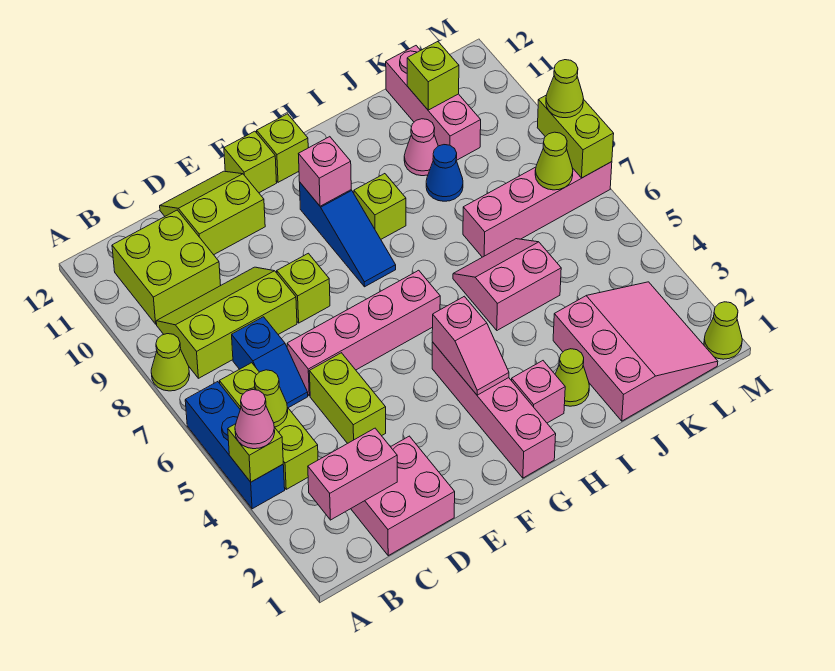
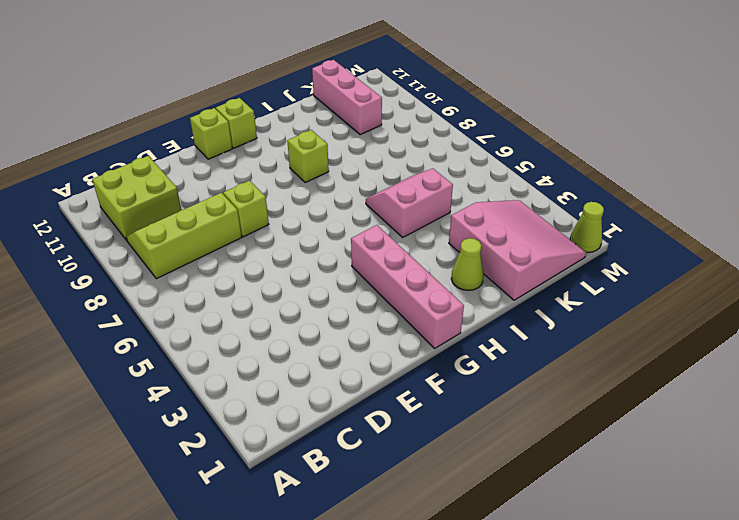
none -> blue 1x3 brick [185,382,285,509]
none -> lime 1x1 cone [151,334,190,391]
none -> lime 1x3 brick [220,363,318,489]
none -> pink 2x2 brick [351,436,455,556]

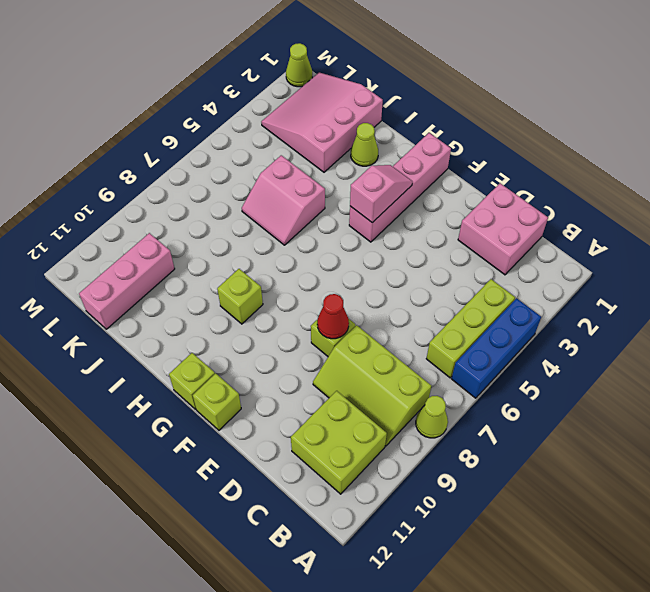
red 1x1 cone [317,294,349,339] -> none
none -> blue 1x2 slope [232,317,308,408]
none -> lime 1x2 brick [309,353,386,443]
none -> pink 1x4 brick [287,270,440,396]
none -> lime 2x2 slope [160,171,265,255]

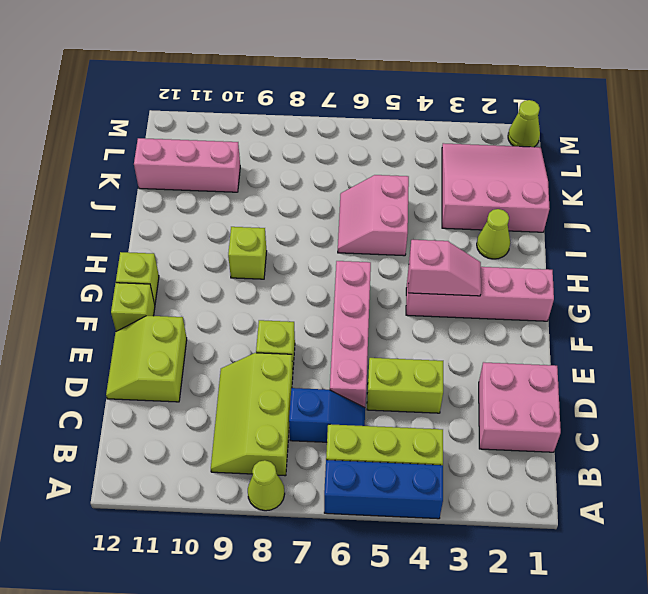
none -> lime 2x2 brick [112,210,221,324]
none -> blue 1x3 slope [300,183,396,287]
none -> pink 1x1 brick [511,361,565,423]
none -> pink 1x4 brick [463,162,612,257]

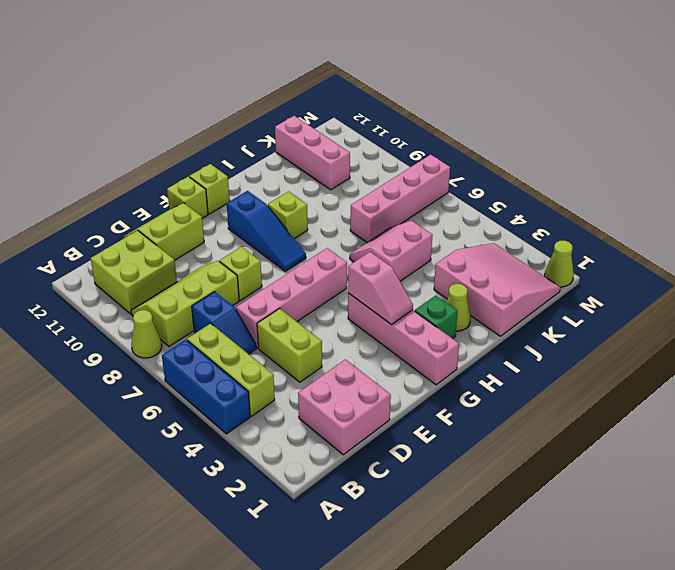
green 1x1 brick [415,295,458,339] -> pink 1x1 brick [511,361,565,423]
none -> blue 1x1 cone [426,145,463,201]
none -> pink 1x1 cone [404,119,438,176]
none -> lime 1x1 brick [228,424,283,482]
none -> pink 1x2 brick [308,428,397,520]

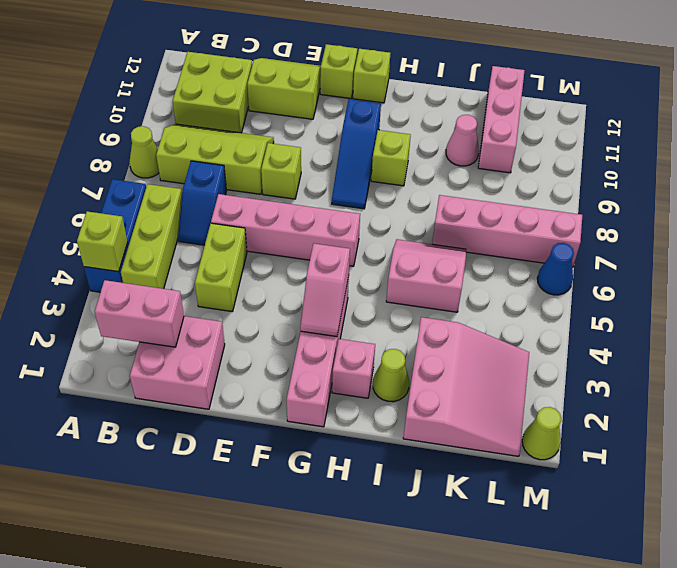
blue 1x1 cone [537,243,574,295] -> blue 1x1 cone moved to [426,145,463,201]
none -> lime 1x1 cone [254,370,288,427]
none -> pink 1x1 brick [299,137,351,206]
none -> lime 1x1 brick [407,42,459,110]
none -> lime 1x1 cone [535,132,573,190]

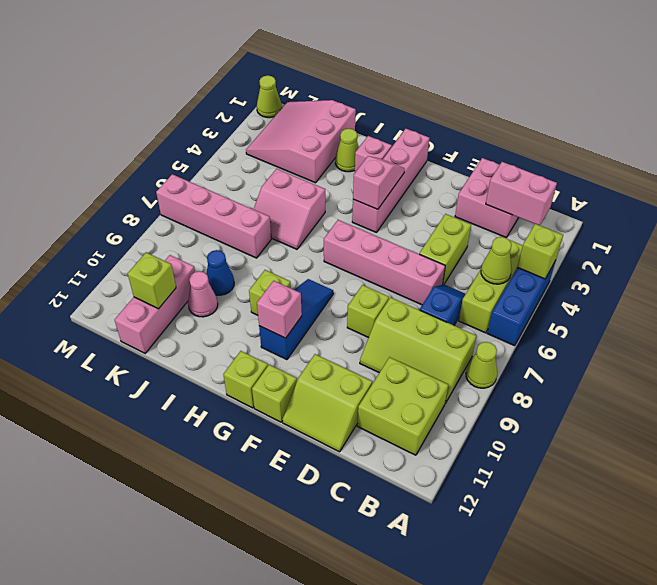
none -> lime 1x1 cone [535,132,573,190]
none -> lime 1x2 brick [537,95,614,178]
none -> pink 1x1 cone [235,390,275,449]
none -> lime 1x1 cone [546,60,584,118]

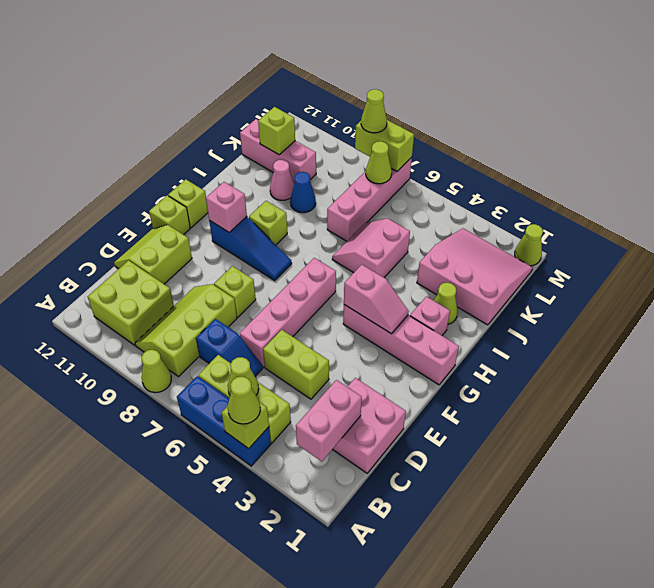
lime 1x1 cone [228,376,260,424] -> pink 1x1 cone [235,390,275,449]

